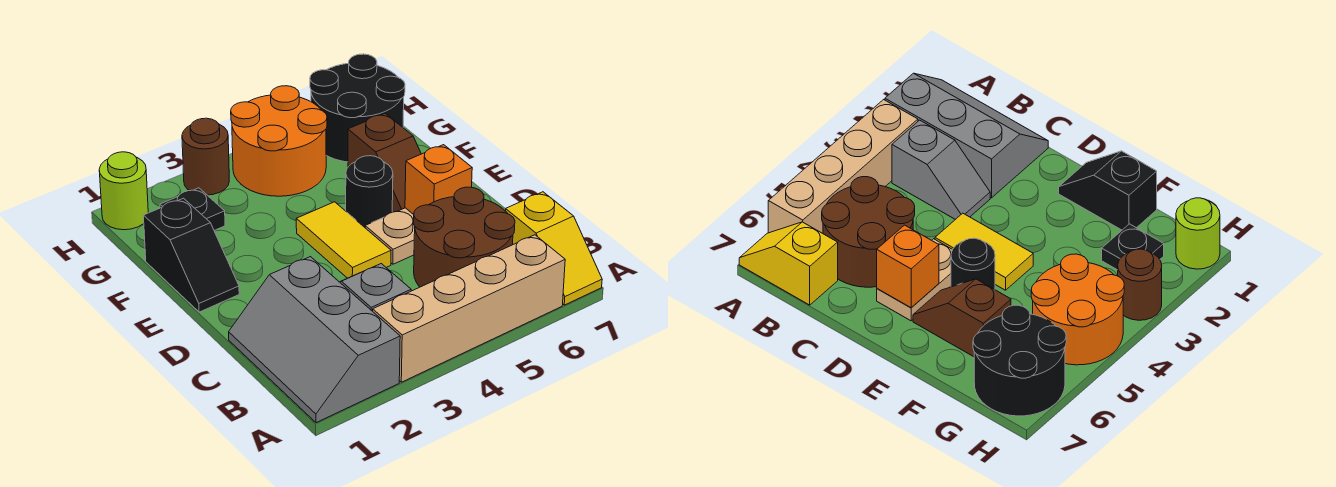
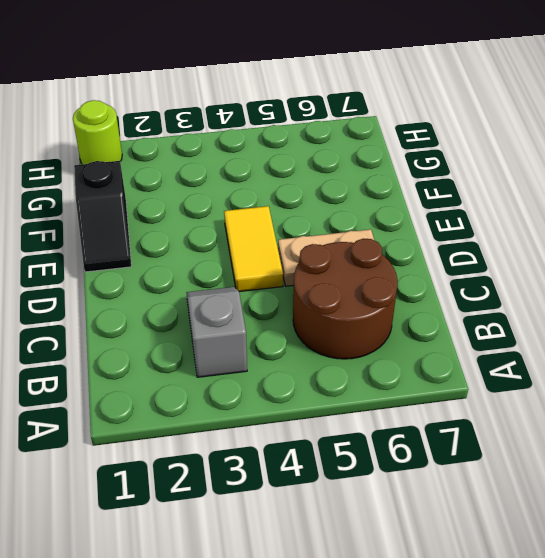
none -> grey 2x3 slope [229,257,400,423]
none -> tan 1x4 brick [373,235,565,382]
none -> yellow 1x2 slope [506,192,602,305]

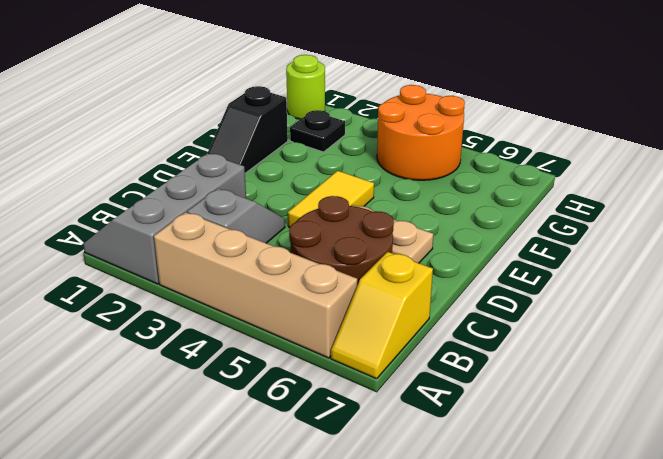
none -> black 1x1 round brick [346,156,393,227]
none -> brown 1x2 slope [348,114,421,212]
none -> black 2x2 round brick [310,54,405,162]

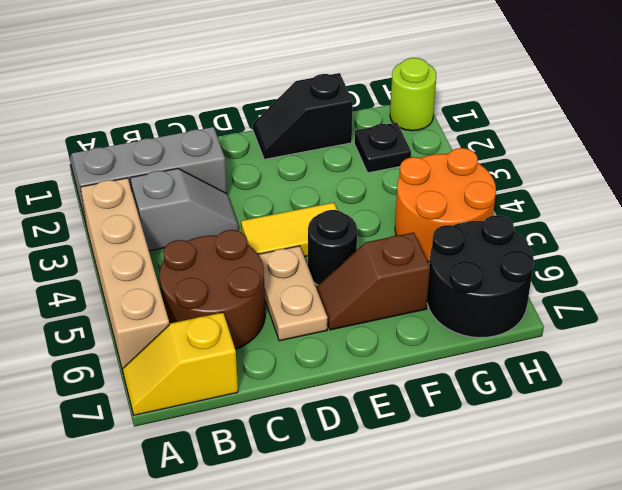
none -> brown 1x1 round brick [182,118,229,195]
none -> orange 1x1 brick [405,145,472,215]

